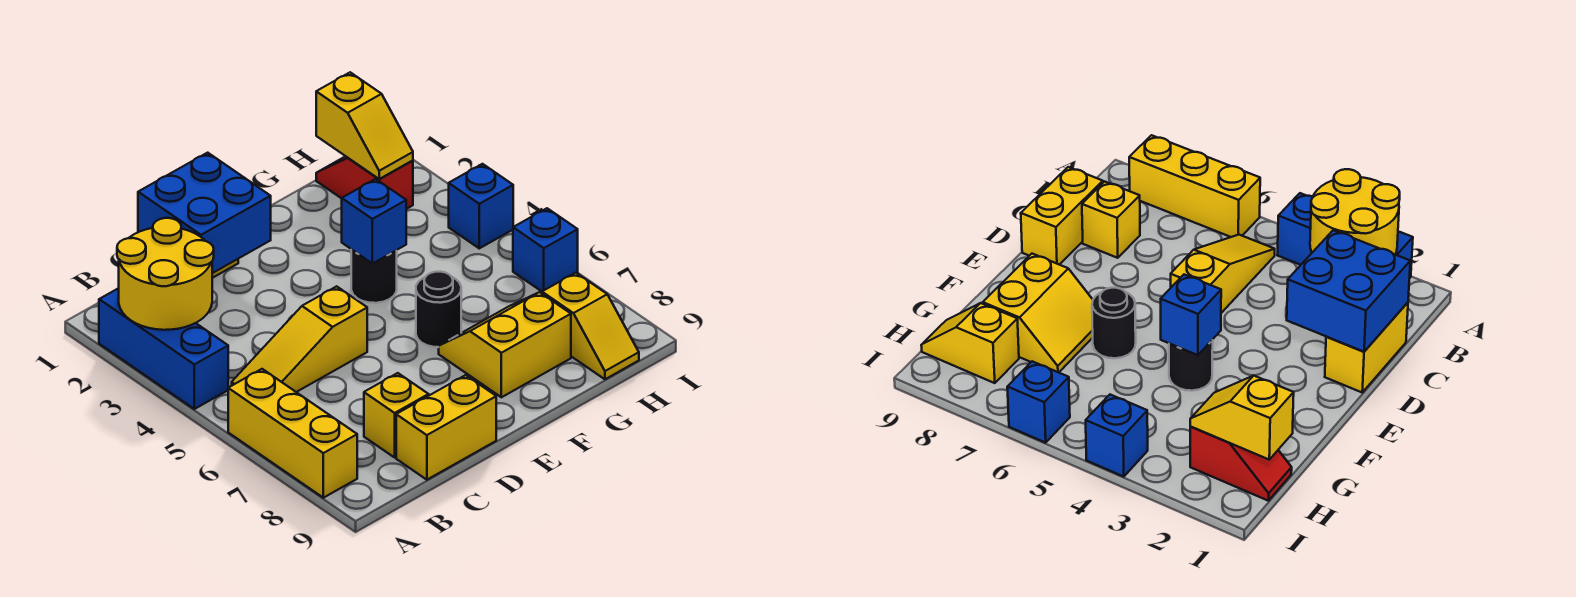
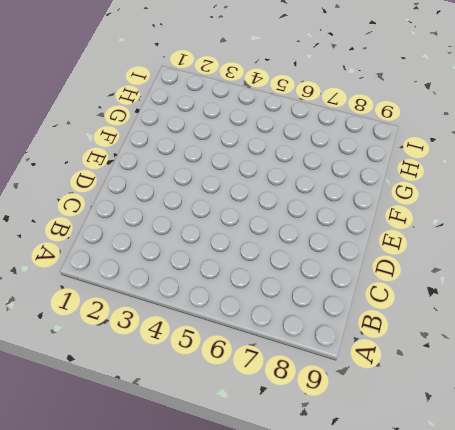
none -> blue 1x3 brick [99,288,228,409]
none -> yellow 1x3 brick [228,369,357,498]
none -> yellow 1x3 slope [232,286,367,392]

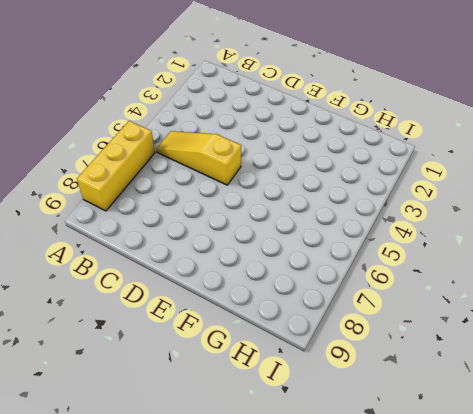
none -> blue 1x3 brick [99,288,228,409]
none -> yellow 1x2 brick [1325,303,1408,392]
none -> yellow 1x1 brick [364,373,429,457]

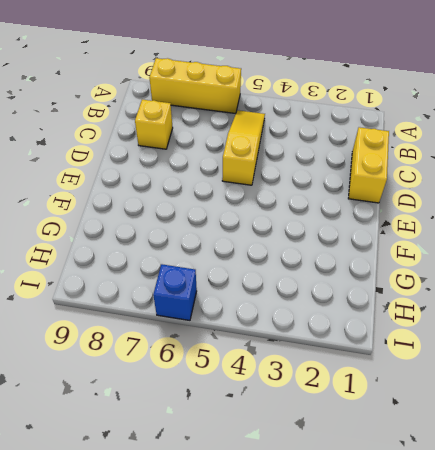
none -> blue 1x3 brick [99,288,228,409]
none -> yellow 1x2 brick [396,375,496,480]
none -> black 1x1 round brick [351,249,397,303]

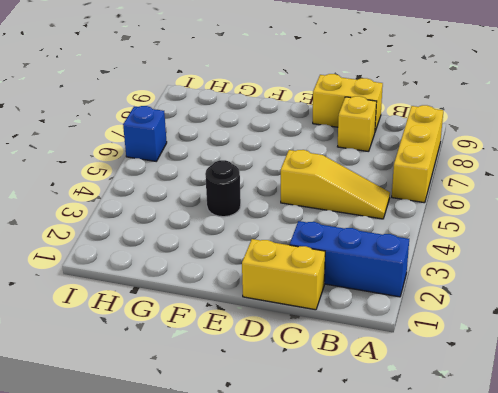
blue 1x3 brick [290,221,409,297] -> blue 1x3 brick turned to [99,288,228,409]
none -> black 1x1 round brick [416,272,461,347]
none -> yellow 2x2 slope [439,292,571,397]
none -> red 1x2 slope [316,156,413,209]

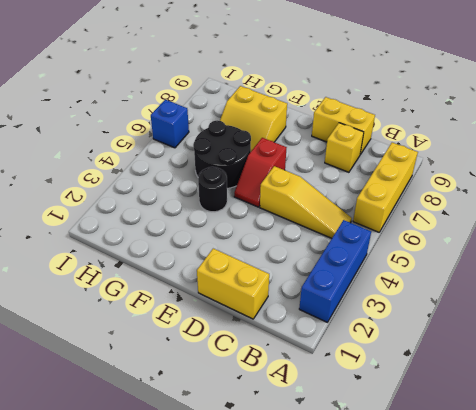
red 1x2 slope [234,138,287,207] -> red 1x2 slope moved to [316,156,413,209]
black 2x2 round brick [193,120,251,188] -> black 1x1 round brick [416,272,461,347]
none -> yellow 1x2 slope [542,273,639,379]
none -> blue 1x1 brick [449,164,513,248]
none -> yellow 2x2 round brick [117,218,214,330]

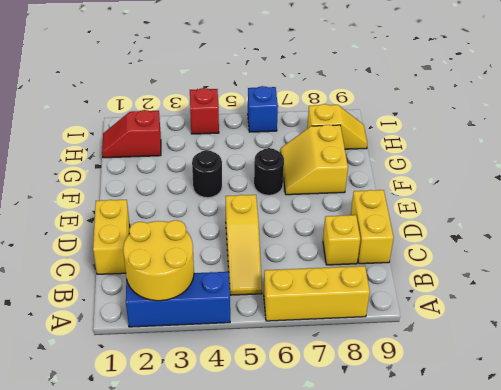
red 1x1 brick [190,88,219,134] -> blue 1x1 brick [449,164,513,248]
none -> blue 2x2 brick [138,153,271,273]
none -> blue 1x1 brick [342,179,406,264]
none -> yellow 1x2 slope [316,72,413,179]

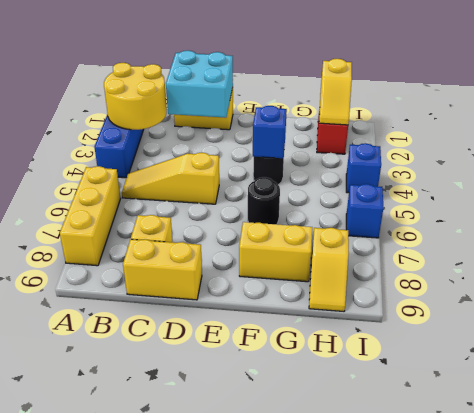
cyan 2x2 brick [166,50,233,118] -> blue 2x2 brick [138,153,271,273]

